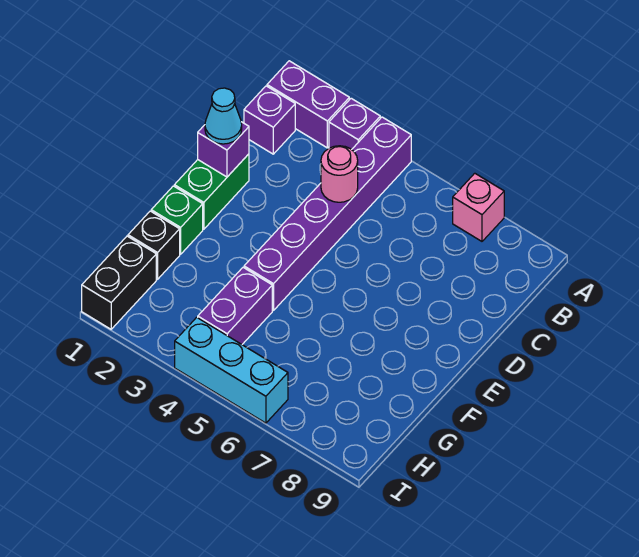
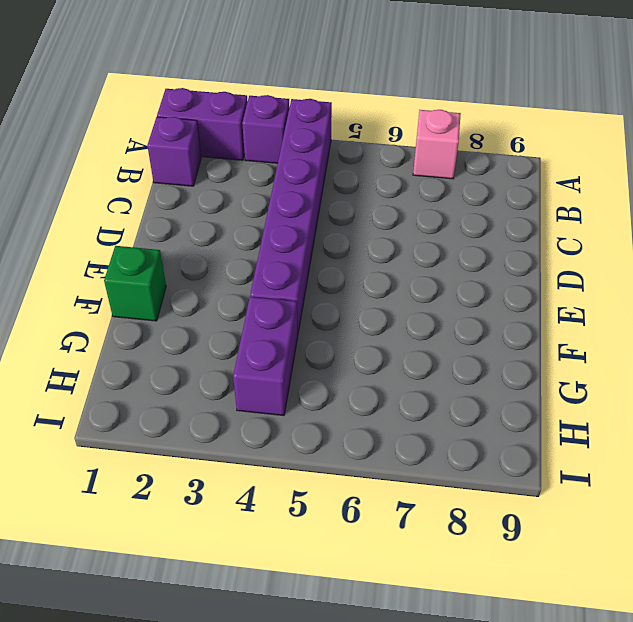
none -> green 1x2 brick [174,154,249,229]
none -> black 1x1 brick [128,211,180,279]
none -> black 1x2 brick [82,236,156,329]

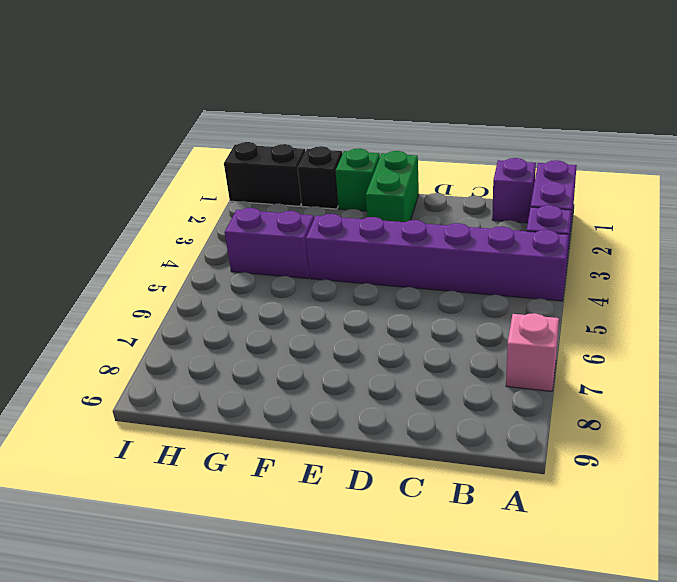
green 1x2 brick [366,151,419,222] -> green 1x2 brick turned to [174,154,249,229]
none -> cyan 1x3 brick [175,317,288,423]
none -> pink 1x1 round brick [321,146,358,202]
none -> purple 1x1 brick [198,122,249,177]

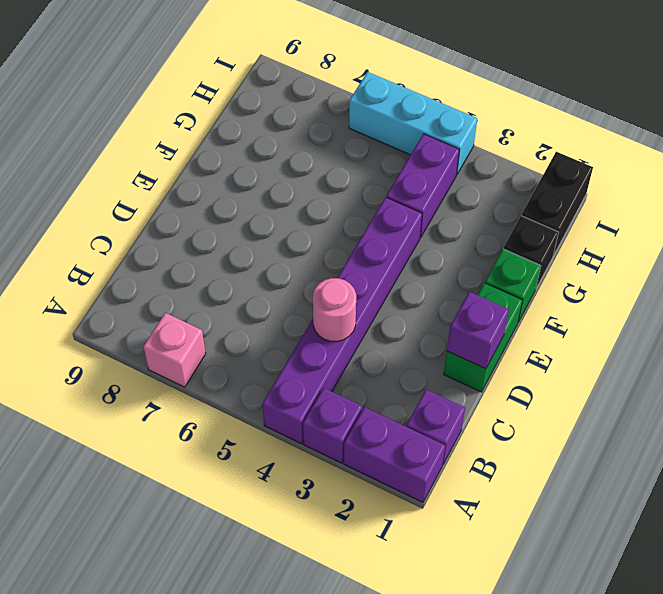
none -> cyan 1x1 cone [205,88,242,144]

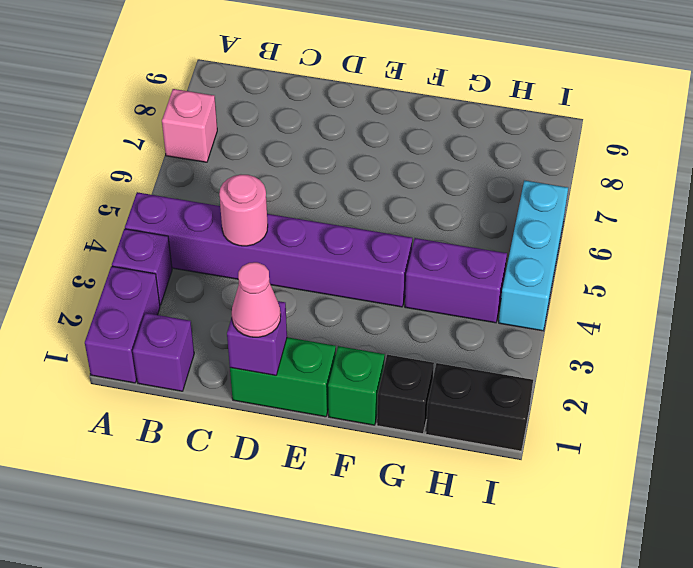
pink 1x1 cone [232,262,281,337] -> cyan 1x1 cone [205,88,242,144]

